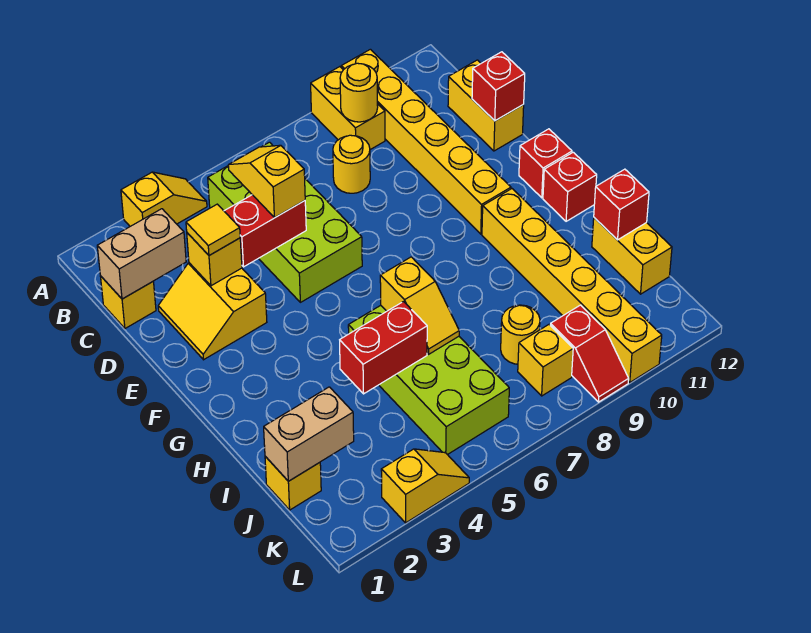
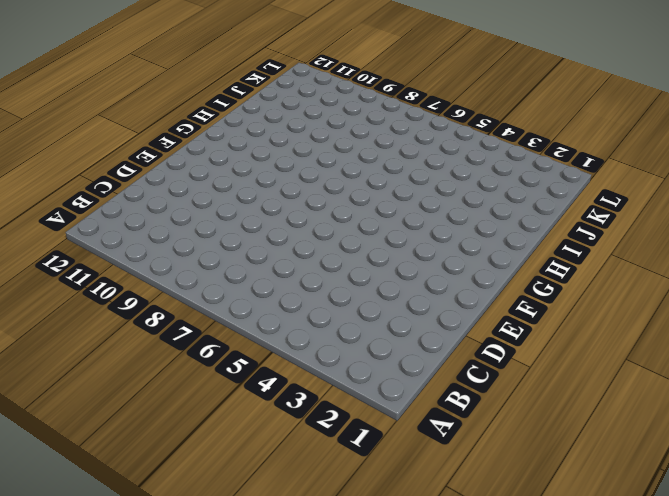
none -> yellow 1x2 slope [121,172,207,226]
none -> yellow 1x2 brick [311,67,385,150]
none -> yellow 1x6 brick [341,49,511,234]

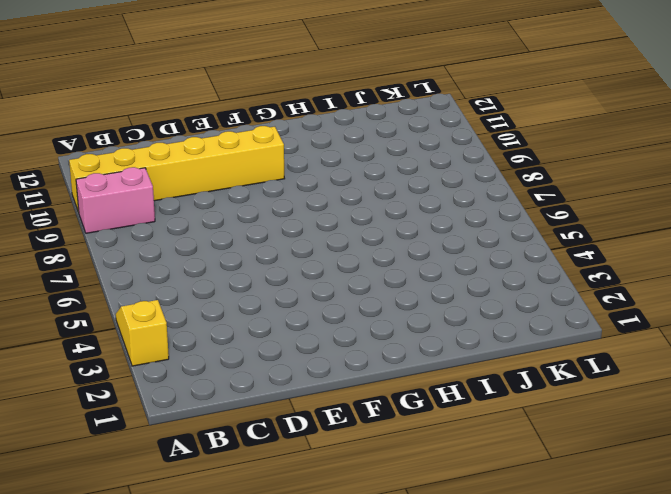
pink 1x2 brick [76,167,155,233] -> yellow 1x2 brick [311,67,385,150]
none -> lime 2x4 brick [208,142,362,302]
none -> yellow 1x1 brick [100,276,156,328]
none -> yellow 1x1 round brick [333,135,370,193]

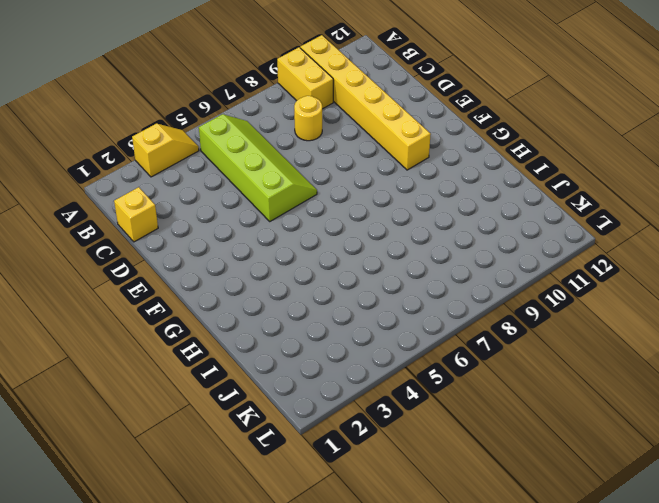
lime 2x4 slope [199,114,317,221] -> lime 2x4 brick [208,142,362,302]
none -> yellow 1x2 brick [448,60,524,151]
none -> yellow 2x2 slope [158,263,267,360]
none -> red 1x1 brick [519,129,572,198]

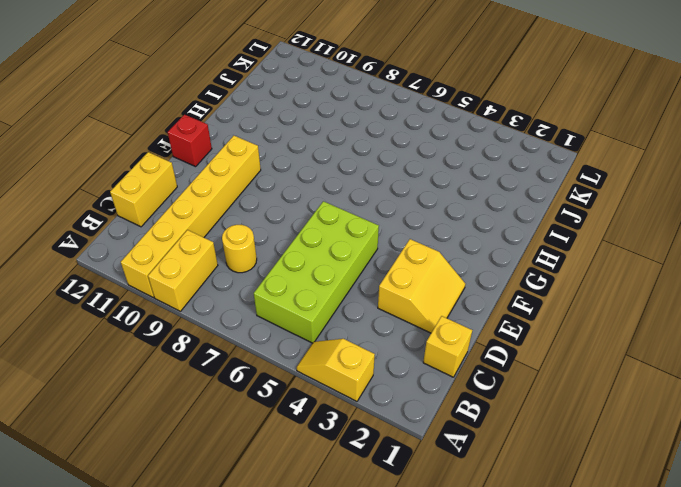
none -> yellow 1x6 brick [482,189,662,382]
none -> red 1x1 brick [543,152,597,221]
none -> lime 2x4 brick [348,305,509,455]

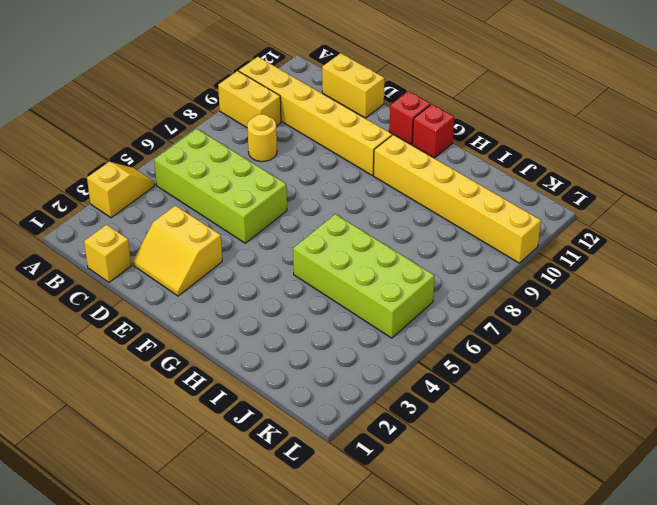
none -> yellow 1x2 brick [592,218,672,294]
none -> yellow 1x1 brick [265,456,321,510]
none -> yellow 1x1 round brick [501,305,540,364]

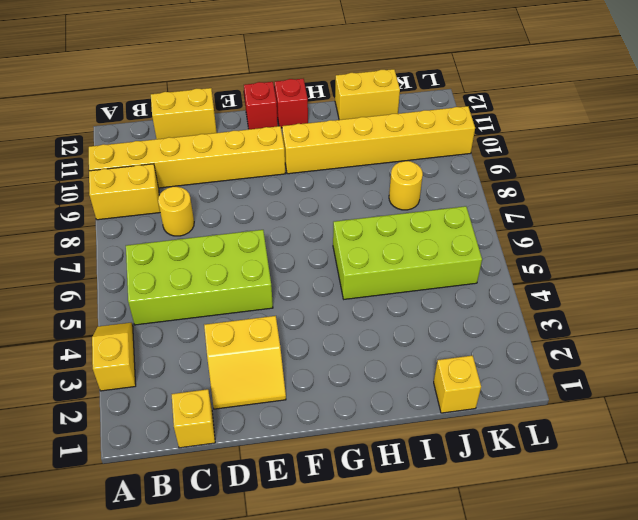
none -> yellow 1x1 brick [518,325,573,396]
none -> red 1x2 slope [550,305,629,402]
none -> yellow 1x2 slope [381,449,469,523]

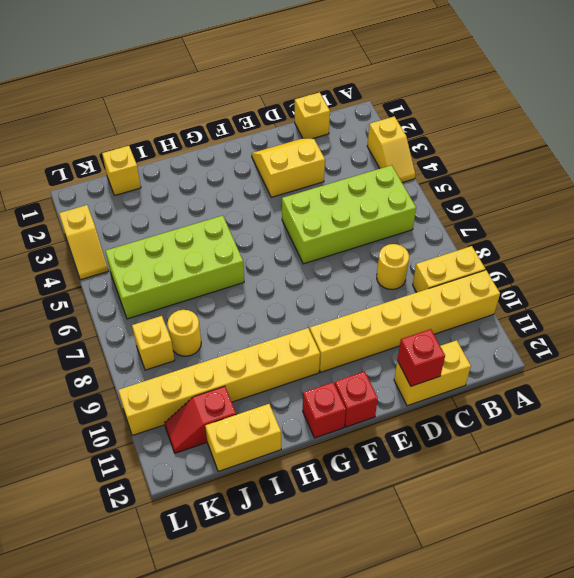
red 1x2 slope [165,386,236,453] -> red 1x2 slope moved to [550,305,629,402]
none -> yellow 1x1 round brick [340,63,378,122]
none -> tan 1x2 brick [97,209,186,299]
none -> yellow 1x1 brick [187,233,242,286]

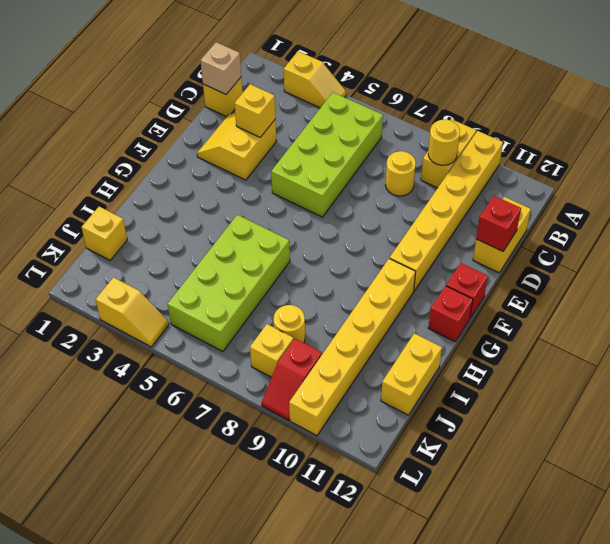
tan 1x1 brick [200,42,241,94] -> tan 1x2 brick [97,209,186,299]
none -> red 1x2 brick [224,195,306,267]
none -> yellow 1x2 slope [380,257,459,354]
none -> red 1x2 brick [340,302,427,394]

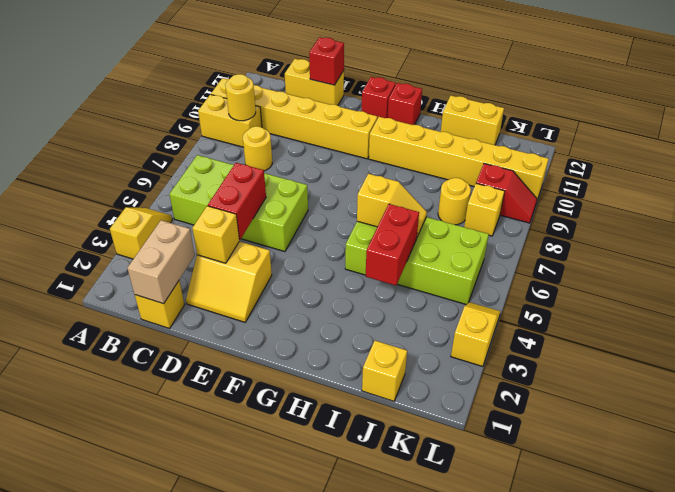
none -> red 1x1 brick [594,169,649,240]
none -> tan 1x2 brick [264,387,354,481]
none -> yellow 1x2 slope [228,145,305,218]

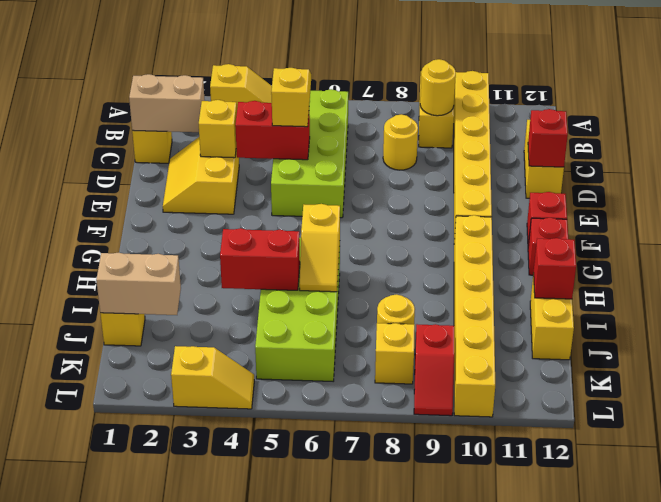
none -> yellow 1x1 tile [186,204,240,255]

